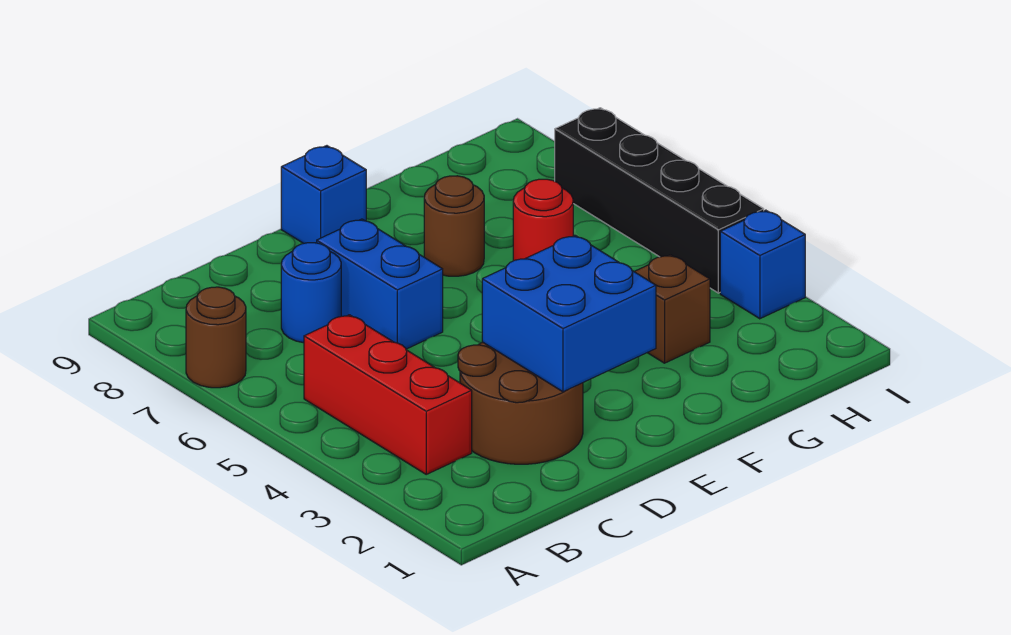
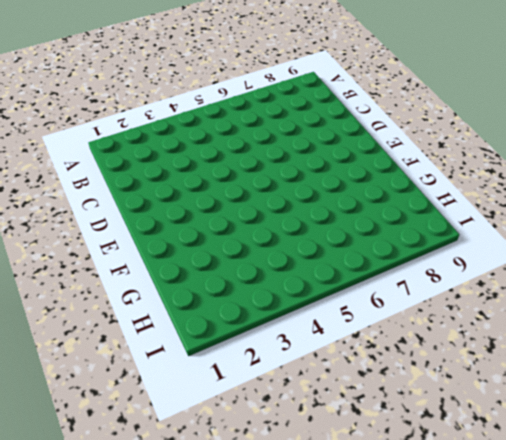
none -> brown 1x1 round brick [186,287,246,388]
none -> red 1x3 brick [304,315,472,474]
none -> brown 2x2 round brick [458,343,583,464]

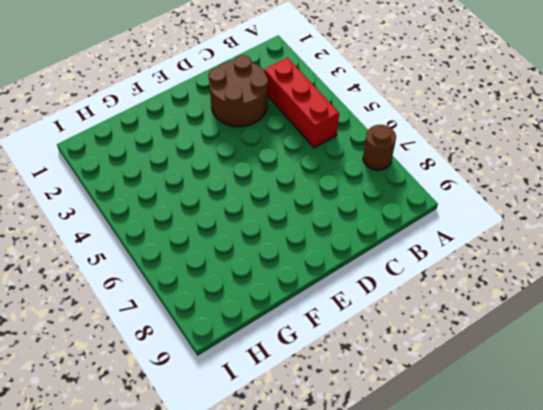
none -> blue 1x1 round brick [281,243,341,343]
none -> blue 1x2 brick [317,219,443,349]
none -> blue 1x1 brick [281,146,366,244]

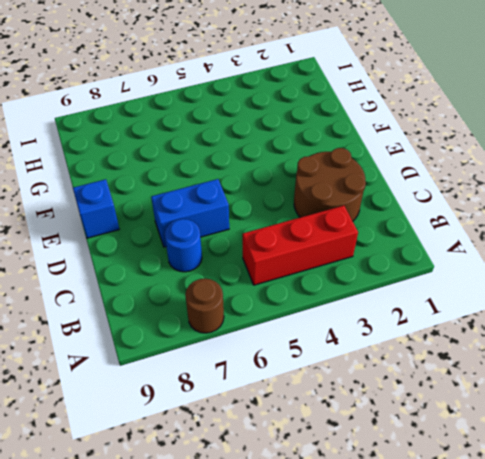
none -> brown 1x1 round brick [424,176,484,276]
none -> brown 1x1 brick [634,255,710,363]
none -> red 1x1 round brick [513,179,573,261]

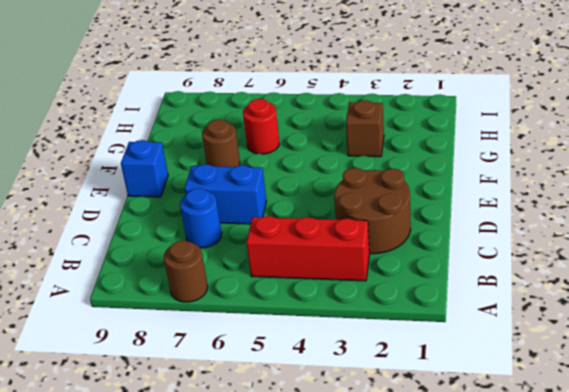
none -> blue 1x1 brick [720,210,805,319]
none -> black 1x4 brick [555,108,764,293]
none -> blue 2x2 brick [482,235,656,392]

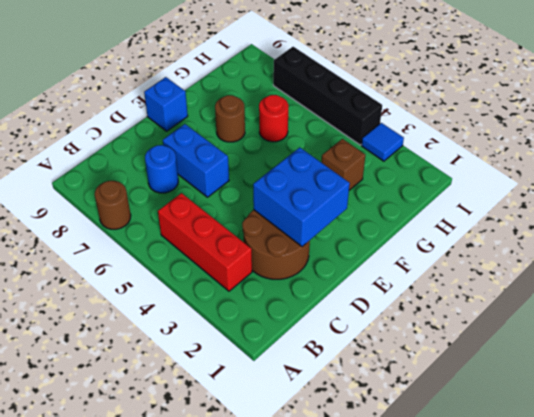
blue 1x1 tile [362,123,404,161] -> blue 1x1 brick [720,210,805,319]

